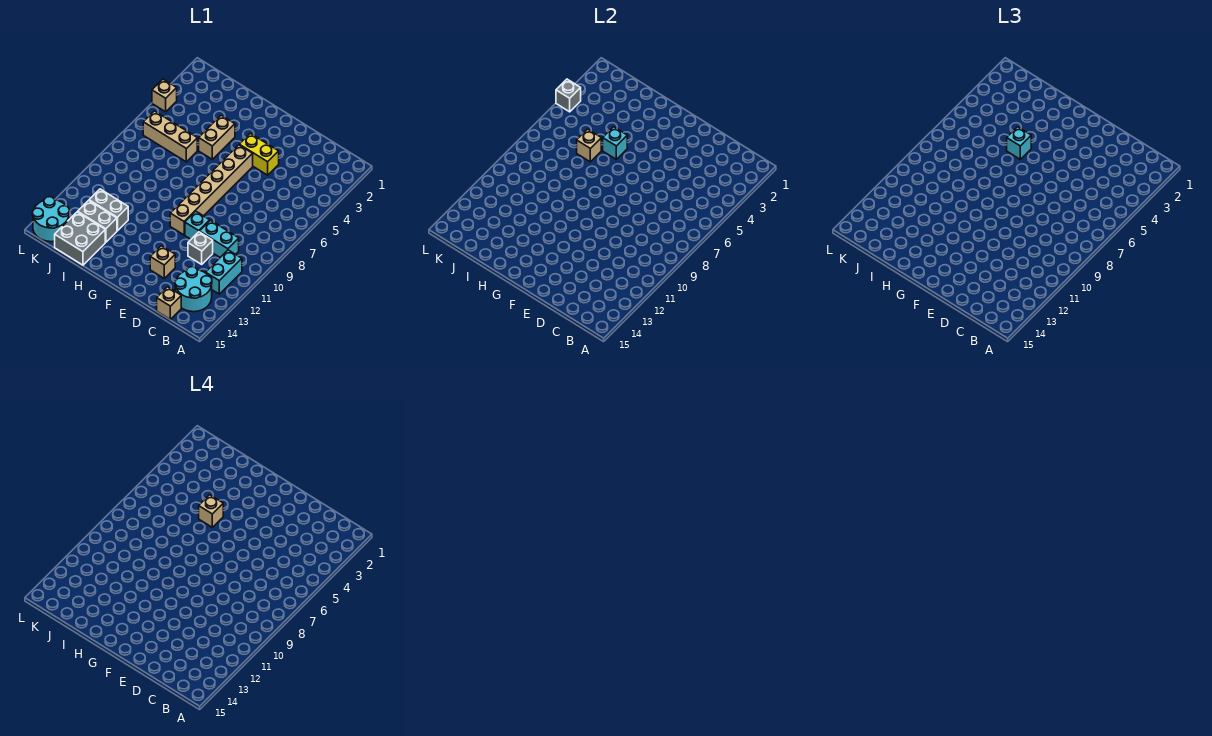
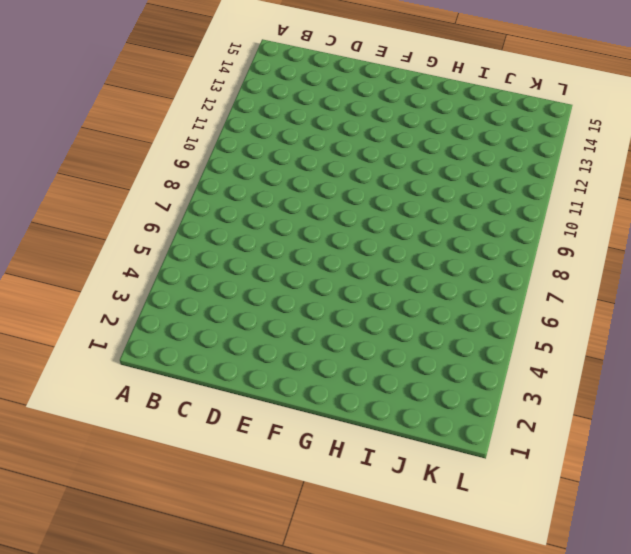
none -> cyan 1x2 brick [206,250,242,294]
none -> cyan 2x2 round brick [175,267,212,312]
none -> cyan 1x2 brick [199,220,239,257]

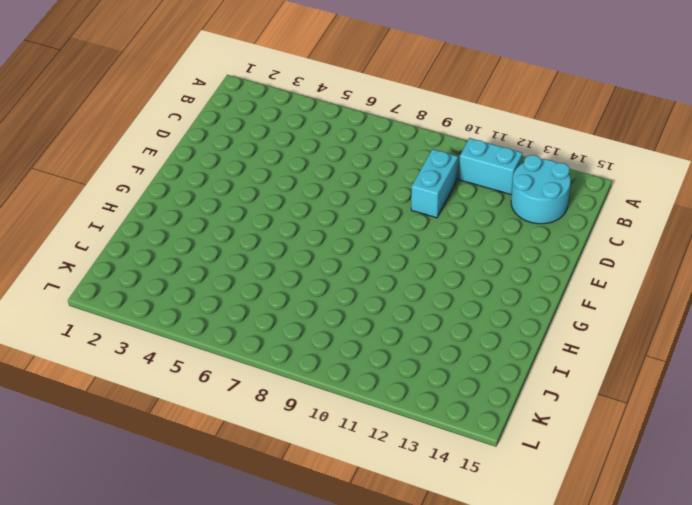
none -> tan 1x1 brick [157,287,181,319]
none -> grey 1x1 brick [188,232,213,264]
none -> yellow 1x2 brick [239,133,279,175]

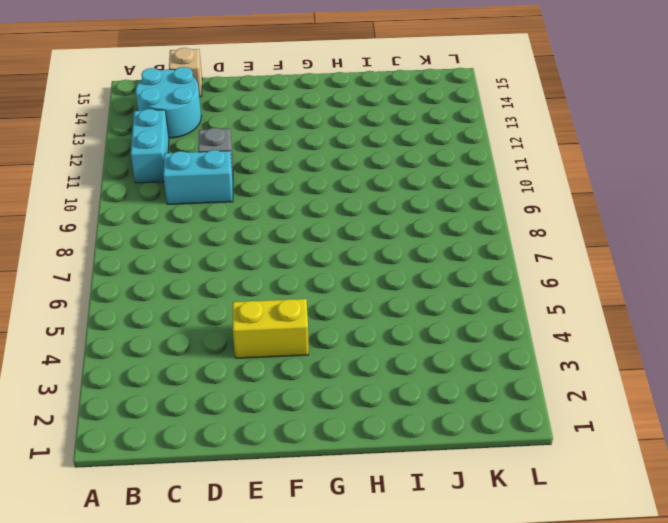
none -> cyan 1x1 brick [185,211,210,239]
none -> tan 1x1 brick [150,246,175,278]
none -> tan 1x6 brick [170,145,253,235]

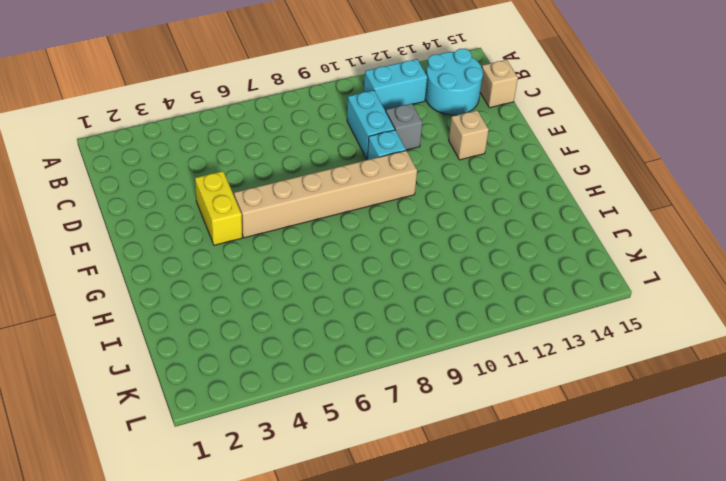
none -> tan 1x2 brick [199,115,235,159]
none -> tan 1x3 brick [143,111,197,162]
none -> grey 1x2 brick [89,189,128,231]

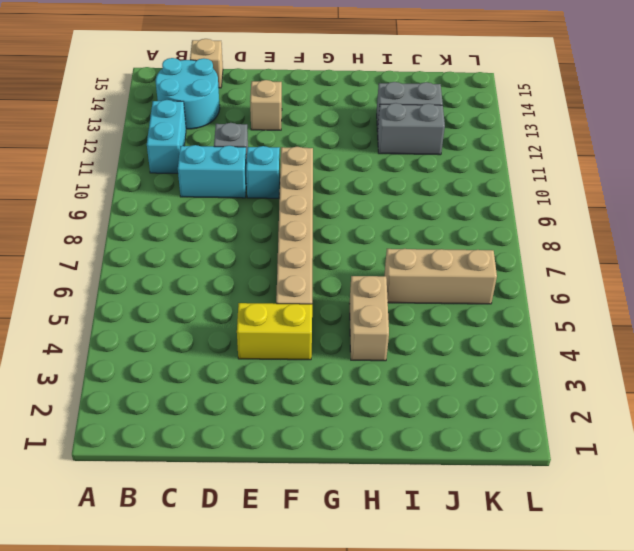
none -> grey 2x2 brick [55,212,105,265]
none -> cyan 2x2 round brick [32,197,69,242]
none -> tan 1x1 brick [152,79,177,112]

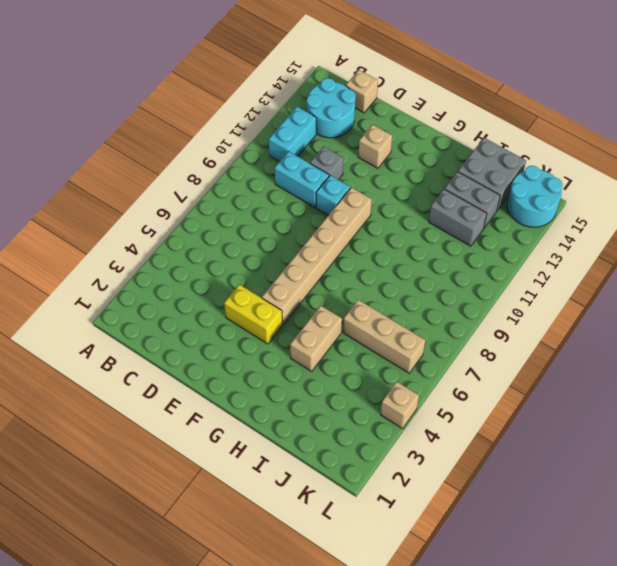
none -> cyan 1x1 brick [603,127,627,159]
none -> tan 1x1 brick [577,129,601,162]
none -> grey 1x1 brick [556,79,581,112]

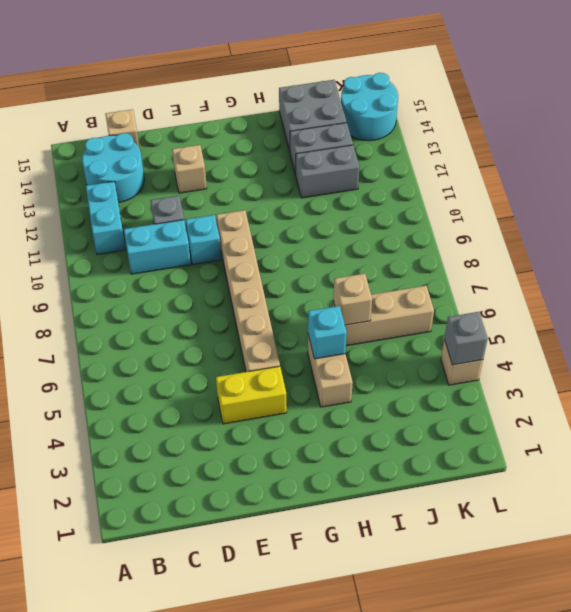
none -> cyan 1x1 brick [1007,127,1031,159]
none -> tan 1x1 brick [199,495,223,527]

